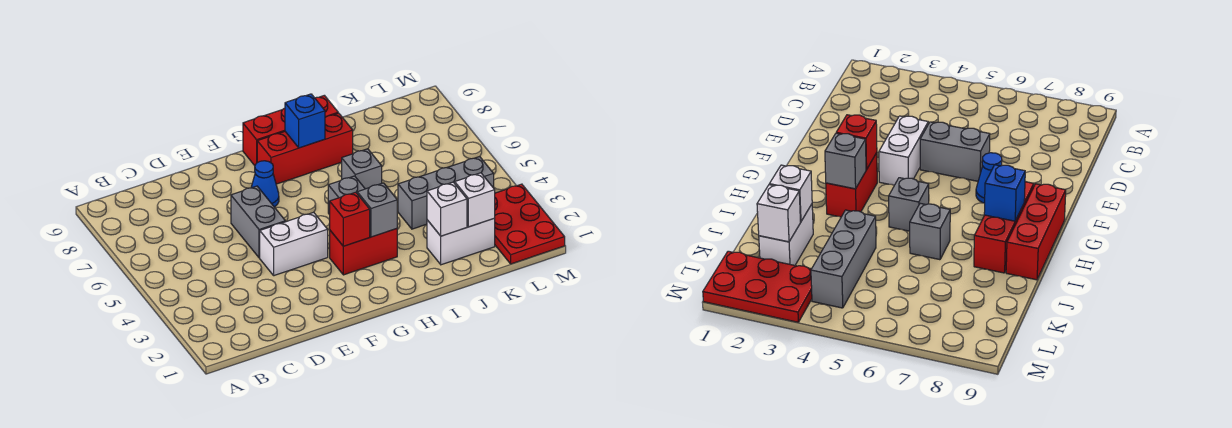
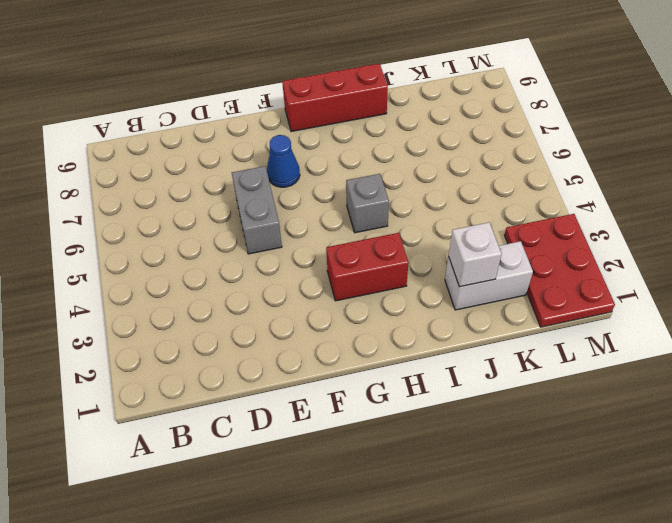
none -> white 1x2 brick [260,212,328,276]
none -> red 1x3 brick [257,113,353,184]
none -> grey 1x1 brick [342,149,382,189]

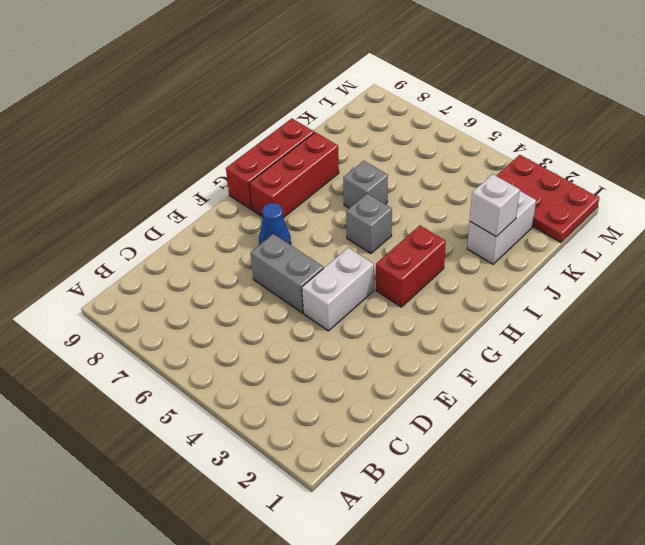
none -> grey 1x3 brick [398,157,494,229]
none -> red 1x1 brick [330,192,370,246]
none -> grey 1x1 brick [357,183,397,237]

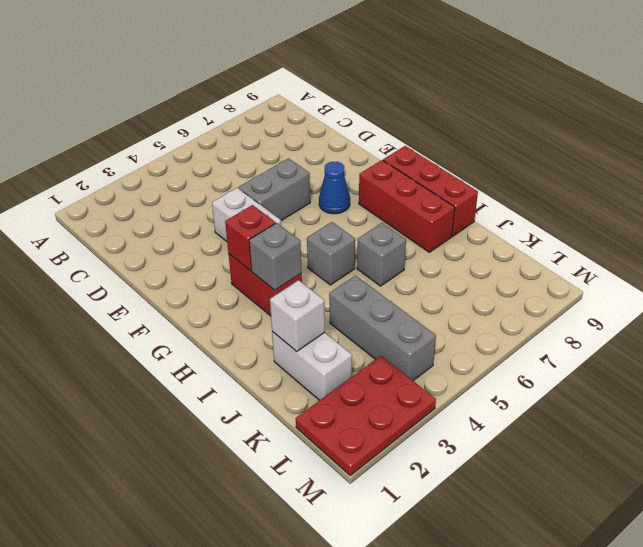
none -> blue 1x1 brick [285,94,325,148]
none -> white 1x1 brick [455,173,495,227]

